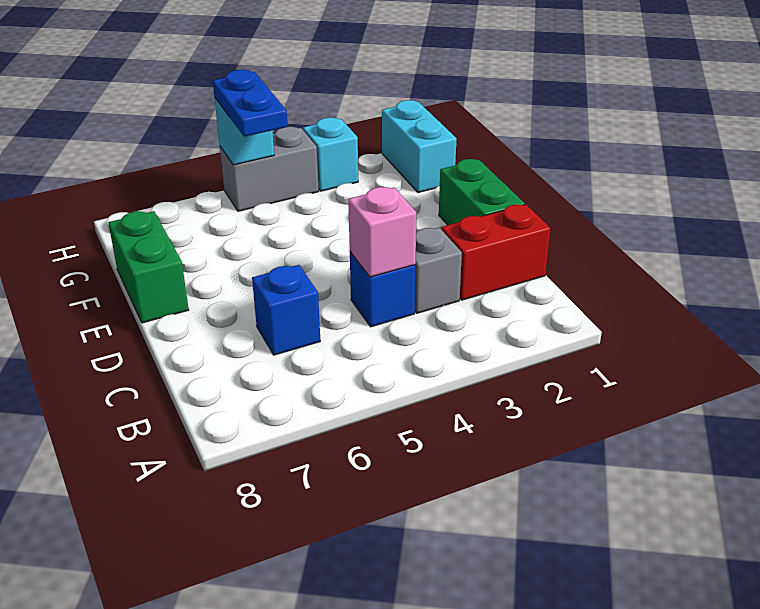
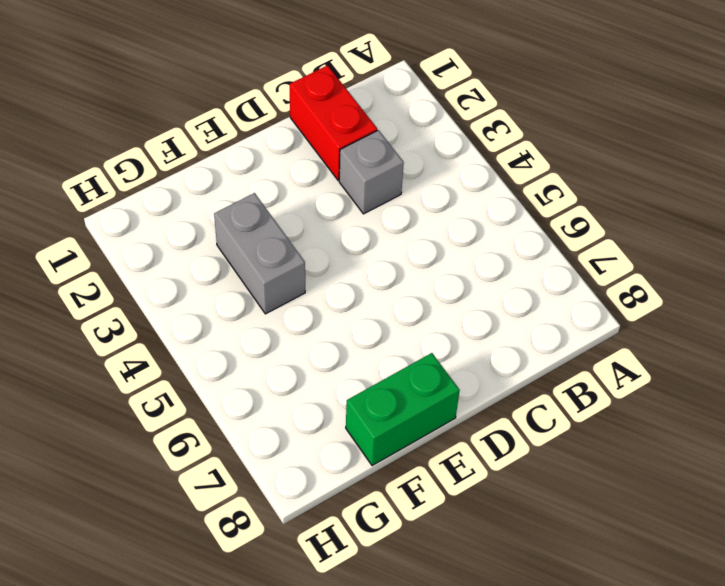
grey 1x2 brick [214,193,305,314] -> grey 1x2 brick moved to [220,127,319,211]
none -> blue 1x1 brick [350,252,415,327]
none -> blue 1x1 brick [252,265,320,355]
none -> green 1x2 brick [439,159,525,225]

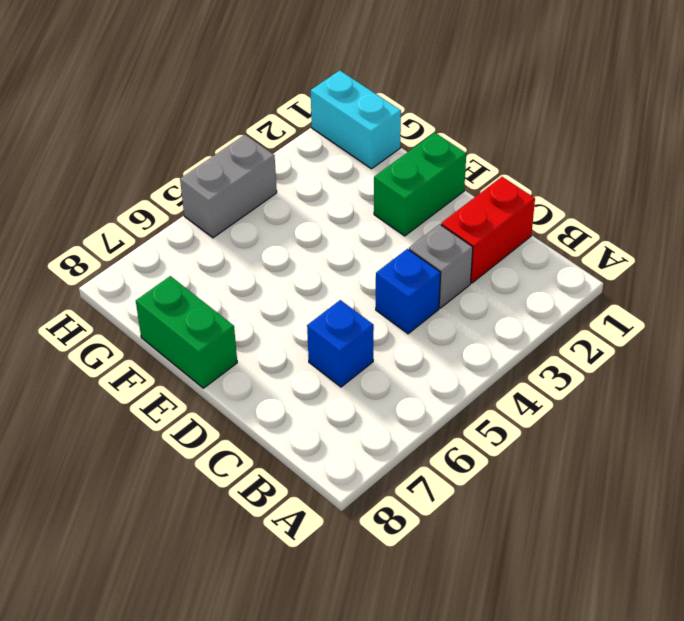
green 1x2 brick [374,133,466,236] -> green 1x2 brick turned to [439,159,525,225]
none -> cyan 1x1 brick [303,118,358,191]
none -> pink 1x1 brick [348,187,416,277]
none -> cyan 1x1 brick [214,97,274,165]

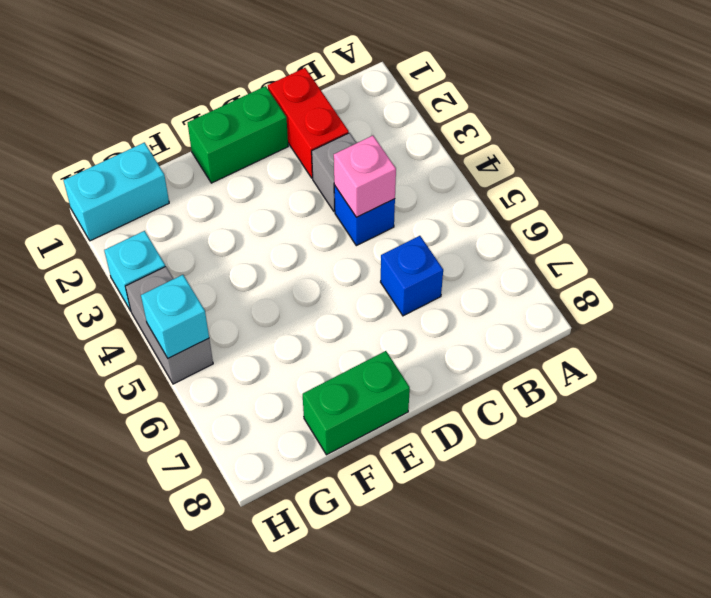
none -> blue 1x2 plate [213,70,288,137]

